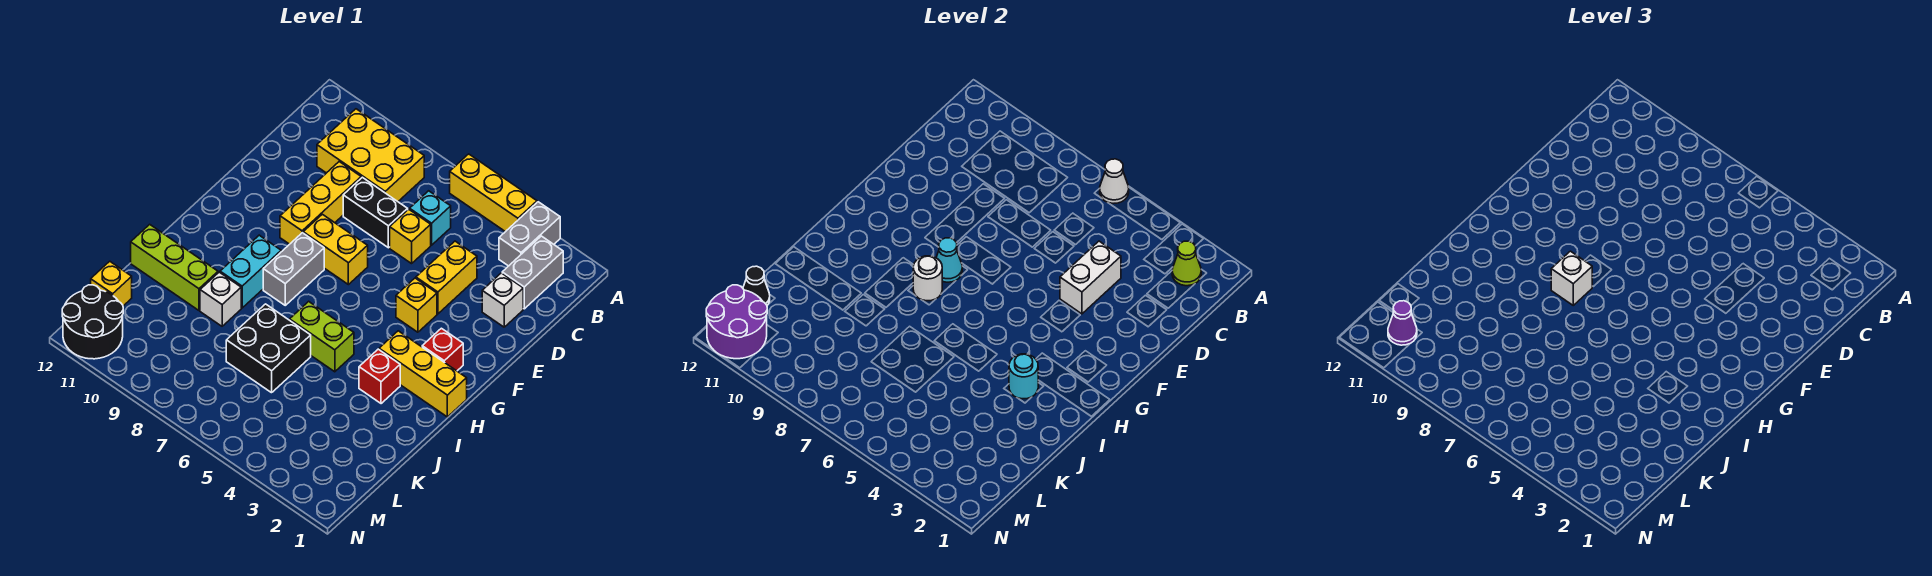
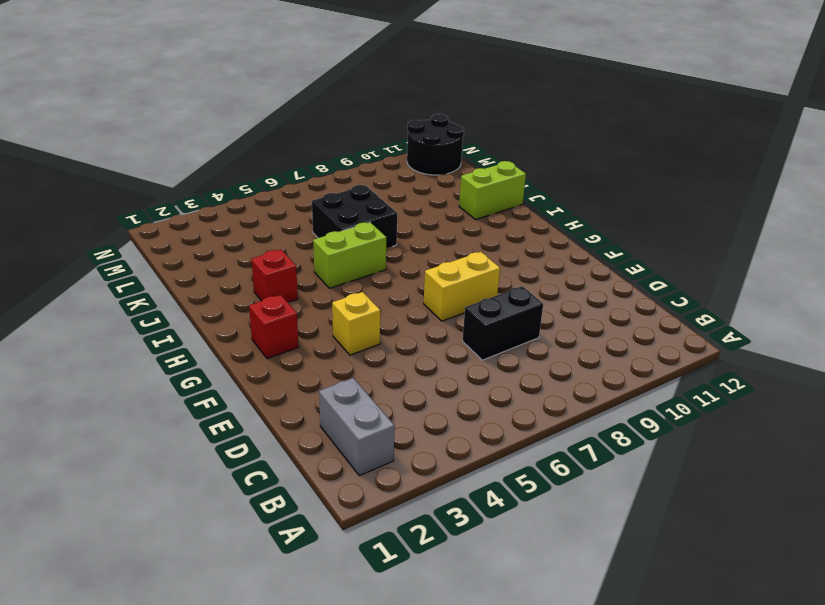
lime 1x2 brick [459,161,526,219] -> lime 1x3 brick [131,224,218,310]
none -> grey 1x2 brick [499,202,560,266]
none -> yellow 1x3 brick [450,154,537,232]
none -> yellow 2x3 brick [317,109,424,201]
none -> cyan 1x1 brick [410,191,451,245]

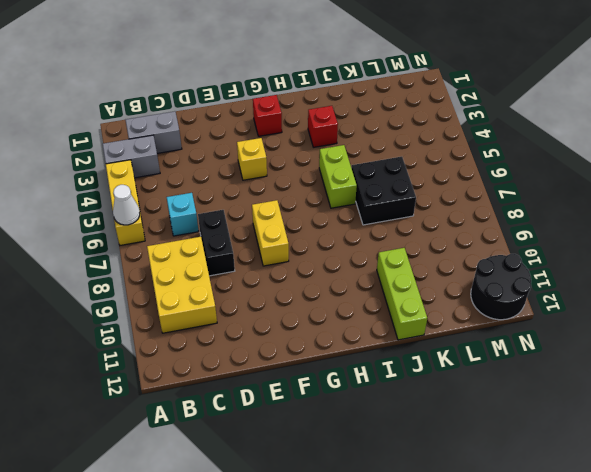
none -> white 1x1 brick [482,273,523,327]
none -> yellow 1x2 brick [416,241,477,314]
none -> yellow 1x1 brick [390,209,431,264]
none -> yellow 1x3 brick [280,162,361,244]

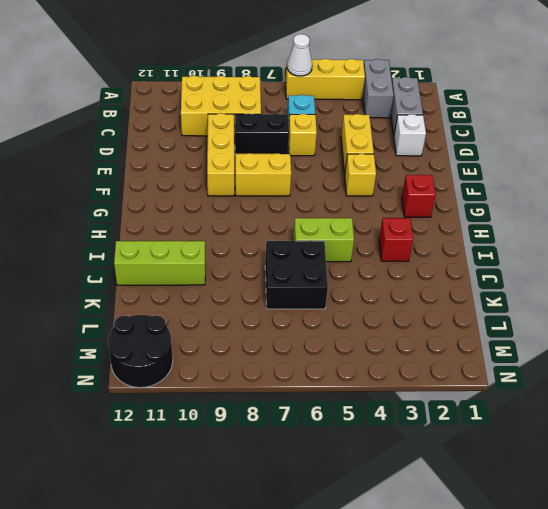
none -> grey 1x2 brick [263,233,324,305]
none -> yellow 1x3 brick [379,331,467,417]
none -> cyan 1x2 brick [220,235,281,308]
none -> white 1x1 brick [200,272,241,326]

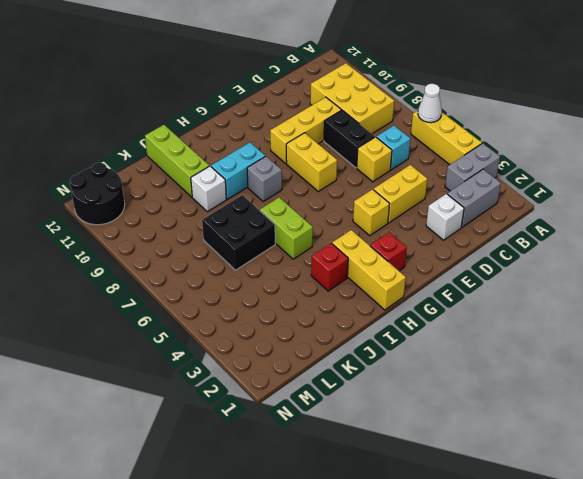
grey 1x1 brick [247,156,282,201] -> grey 1x2 brick [263,233,324,305]
none -> yellow 1x1 brick [91,261,132,306]
none -> lime 1x1 cone [1172,241,1201,286]
none -> white 1x2 brick [1060,241,1121,314]
none -> cyan 1x1 cone [936,238,962,282]

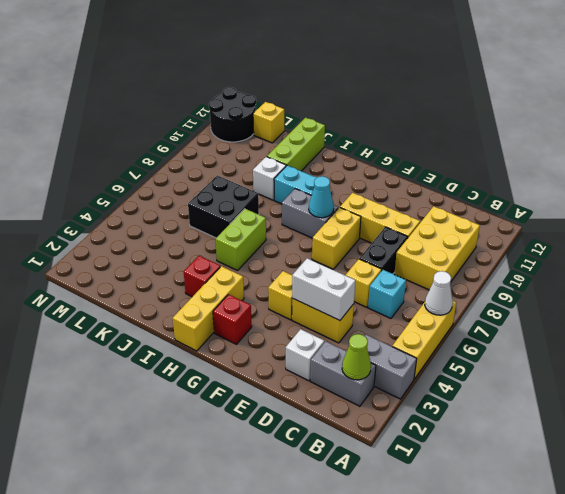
none -> white 1x1 round brick [913,256,942,301]
none -> cyan 1x1 round brick [1009,354,1038,399]
none -> black 1x1 cone [743,266,770,305]
none -> purple 2x2 round brick [706,285,767,359]

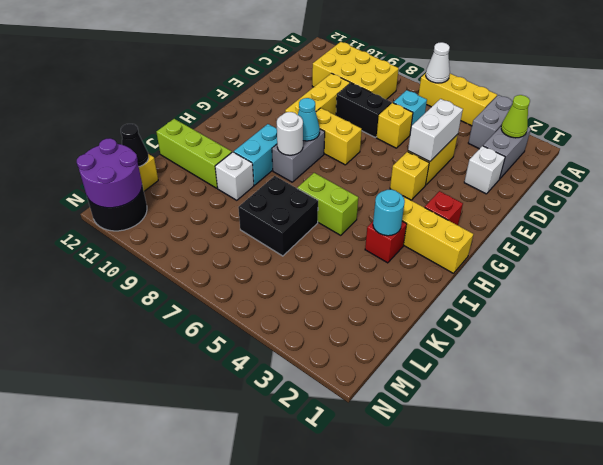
none -> white 1x1 brick [1551,251,1592,305]
none -> purple 1x1 cone [1388,301,1417,345]

